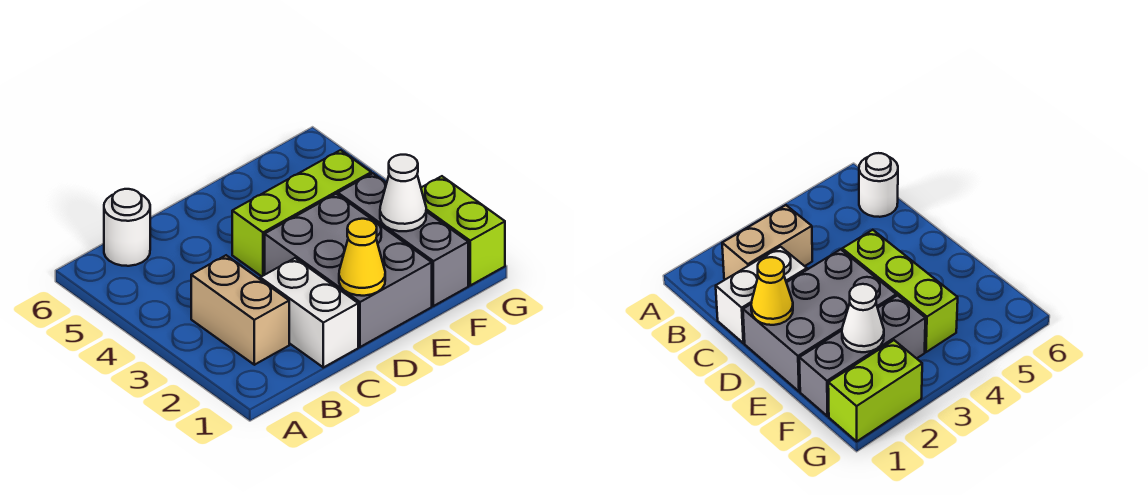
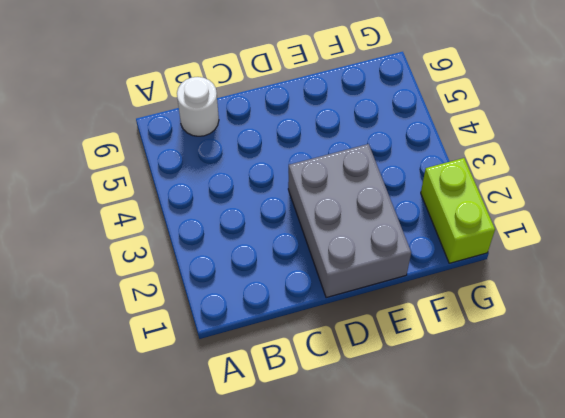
none -> tan 1x2 brick [191,255,289,365]
none -> white 1x2 brick [260,258,358,367]

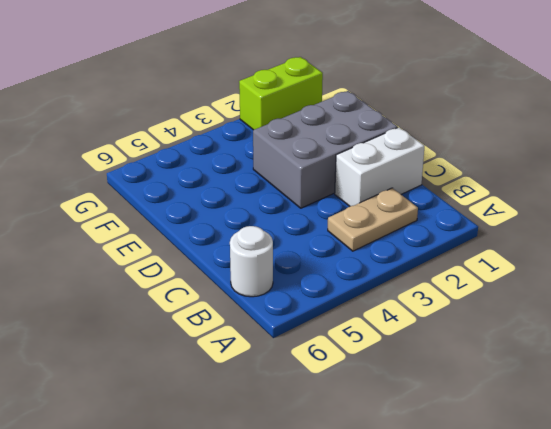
tan 1x2 plate [328,188,418,251] -> tan 1x2 brick [191,255,289,365]
none -> lime 1x3 brick [232,150,371,276]
none -> grey 1x3 brick [338,173,468,306]

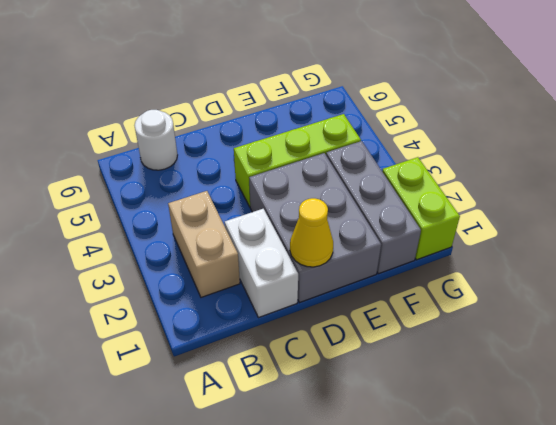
none -> white 1x1 cone [380,155,426,231]

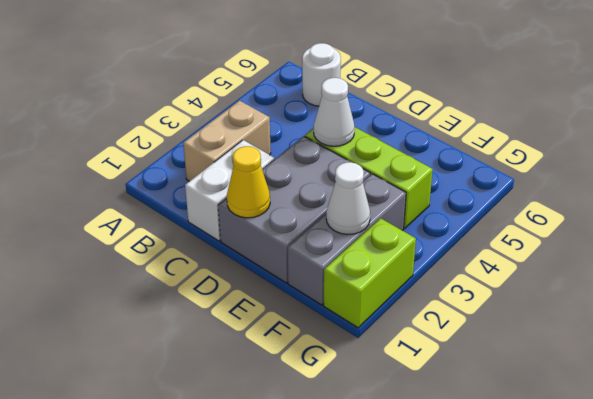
white 1x1 cone [314,78,355,146] -> none

